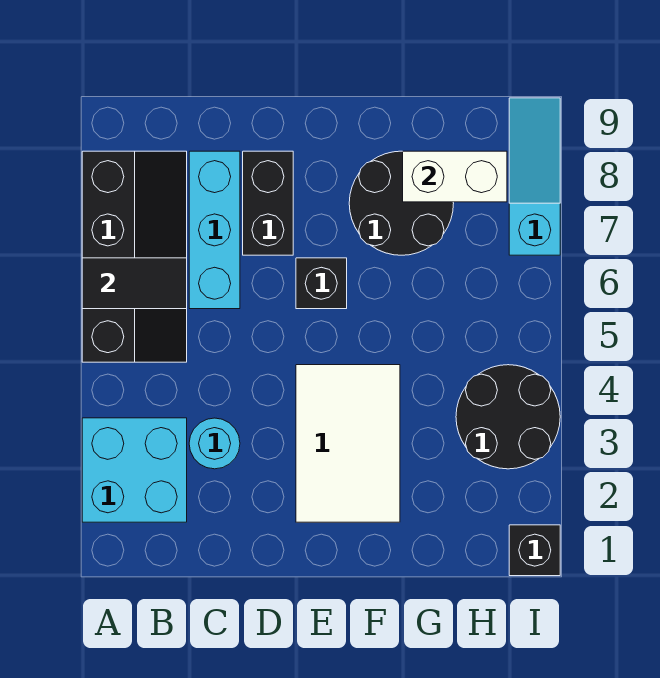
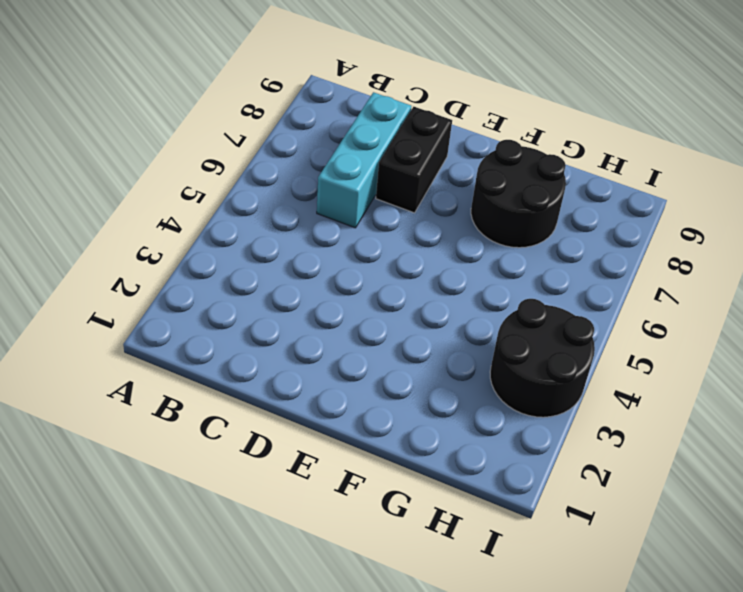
none -> cyan 2x2 brick [82,418,187,522]
none -> black 2x4 slope [82,151,187,362]
none -> cyan 1x1 round brick [189,418,240,469]

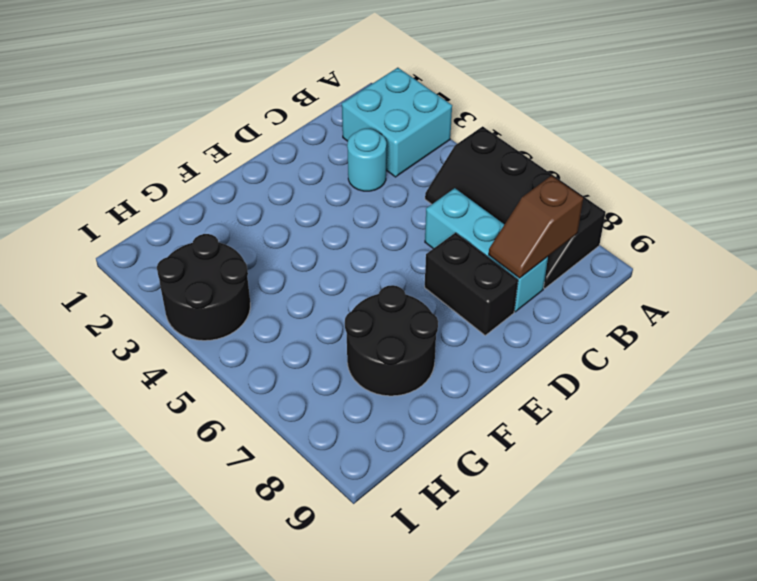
brown 1x2 slope [489,176,583,278] -> none
none -> white 2x3 tile [296,365,400,522]
none -> black 1x1 brick [296,258,347,309]
none -> black 1x1 brick [509,525,560,576]

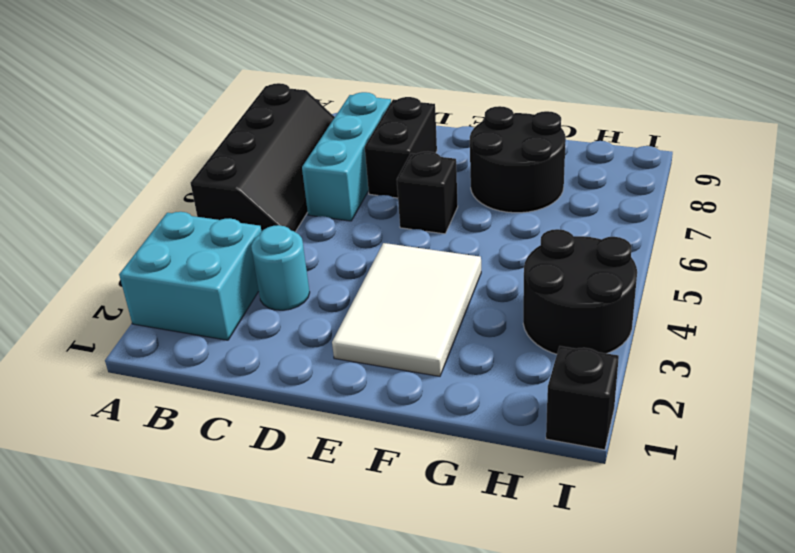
none -> cyan 1x3 slope [509,98,560,255]
none -> black 1x2 tile [82,258,187,309]
none -> white 1x2 brick [403,151,507,202]

